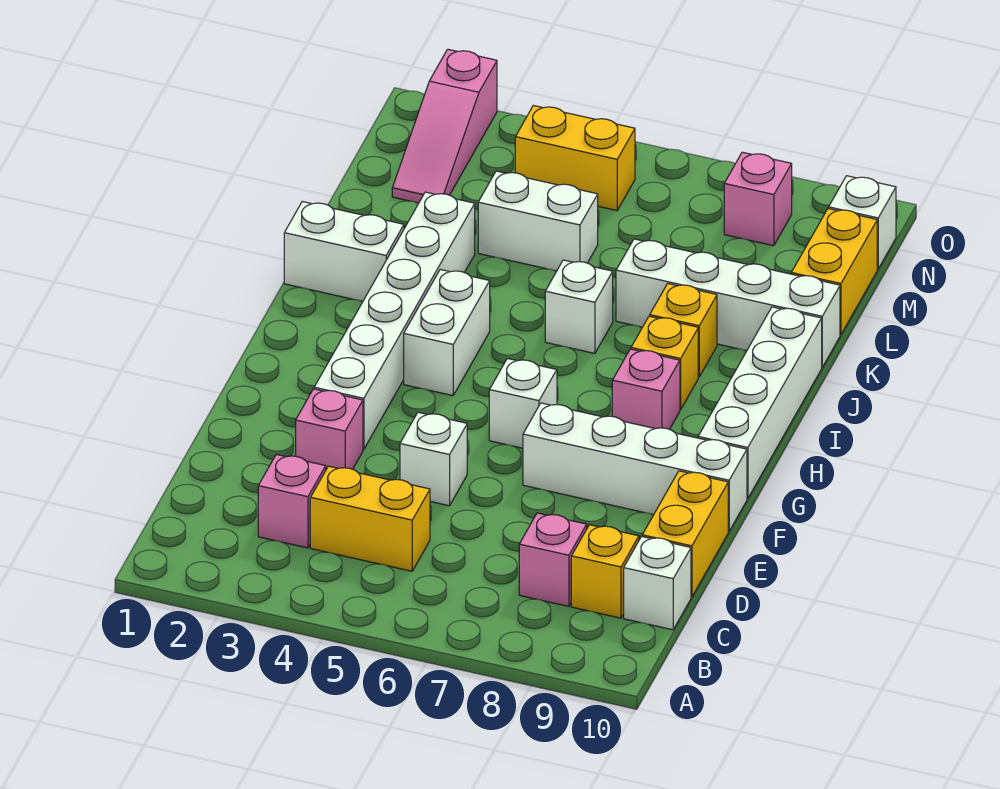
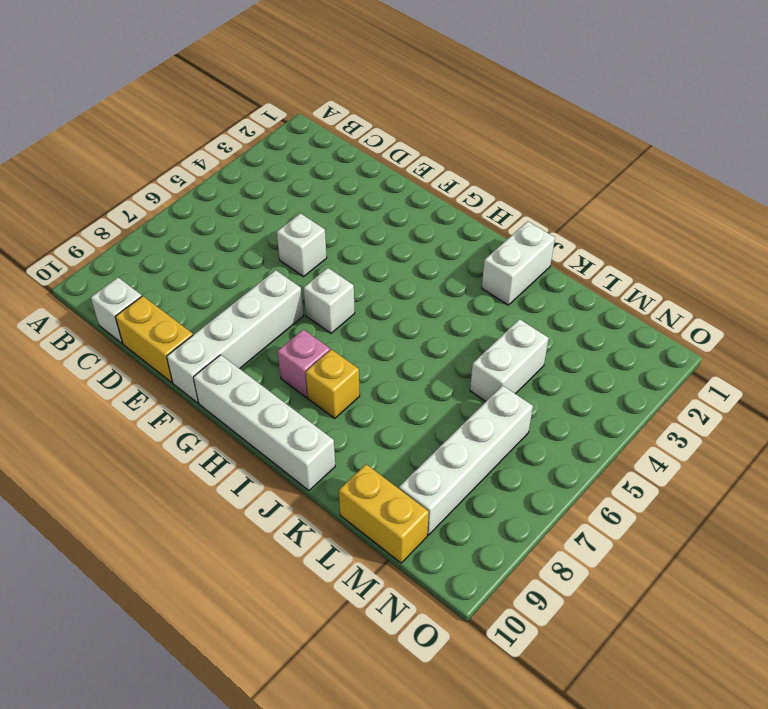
white 1x4 brick [399,385,533,535] -> white 1x4 brick moved to [616,239,840,367]
none -> pink 1x1 brick [258,455,326,548]
none -> yellow 1x2 brick [310,466,430,571]
none -> pink 1x1 brick [519,513,587,606]

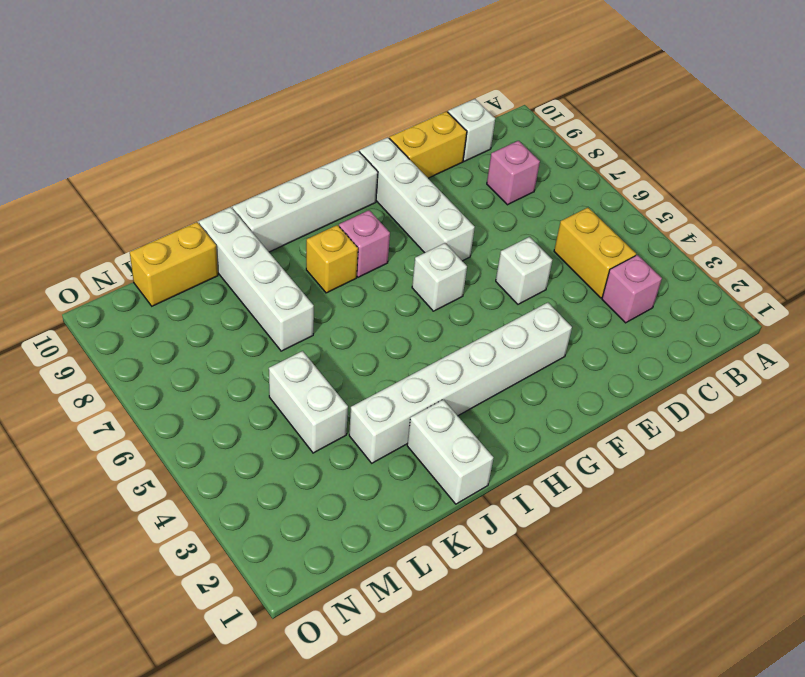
none -> yellow 1x1 brick [571,525,639,618]
none -> pink 1x1 brick [296,389,363,469]
none -> white 1x2 brick [404,269,490,396]

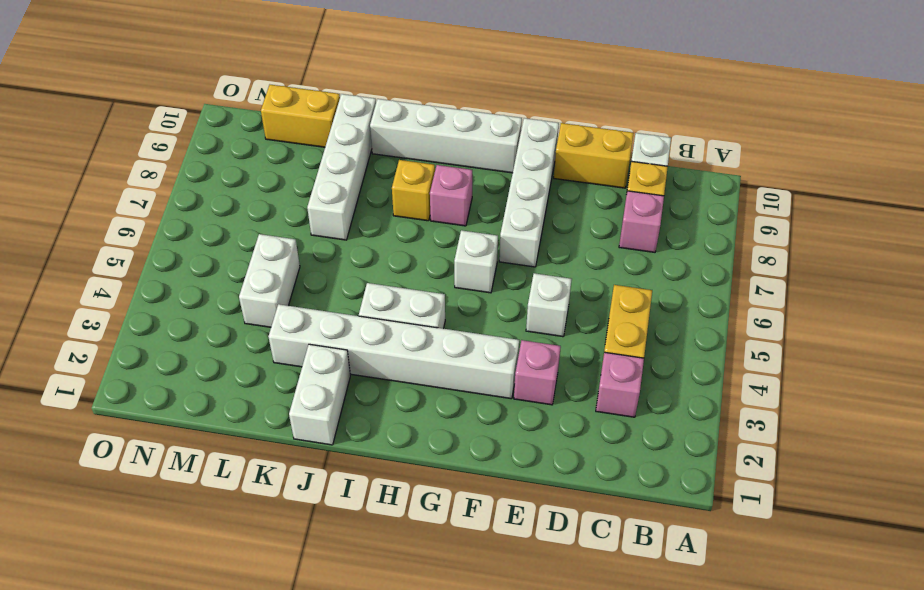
none -> white 1x1 brick [545,260,613,353]
none -> yellow 1x1 brick [650,284,717,377]
none -> pink 1x3 slope [392,49,497,203]

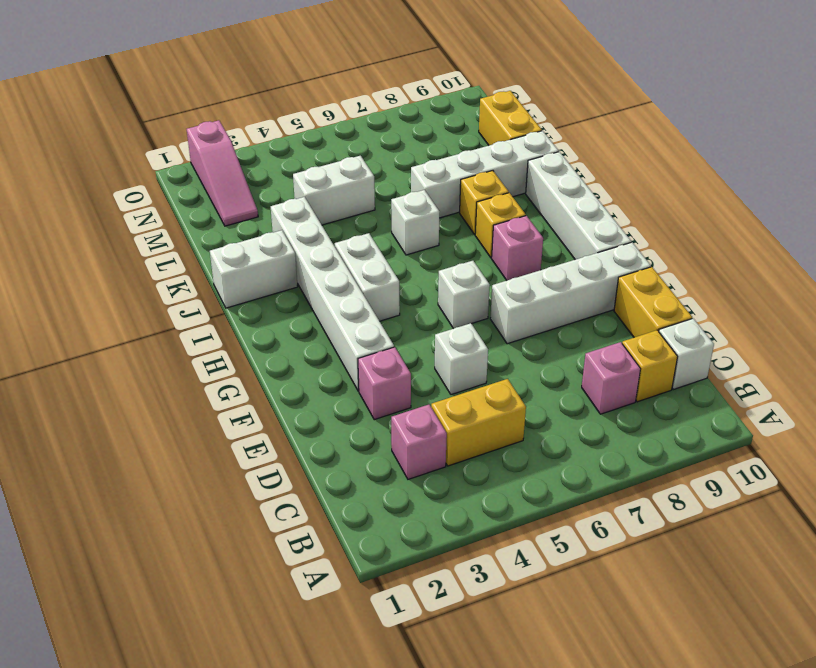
none -> yellow 1x2 brick [515,105,635,211]
none -> pink 1x1 brick [724,152,792,246]
none -> white 1x1 brick [829,176,896,269]

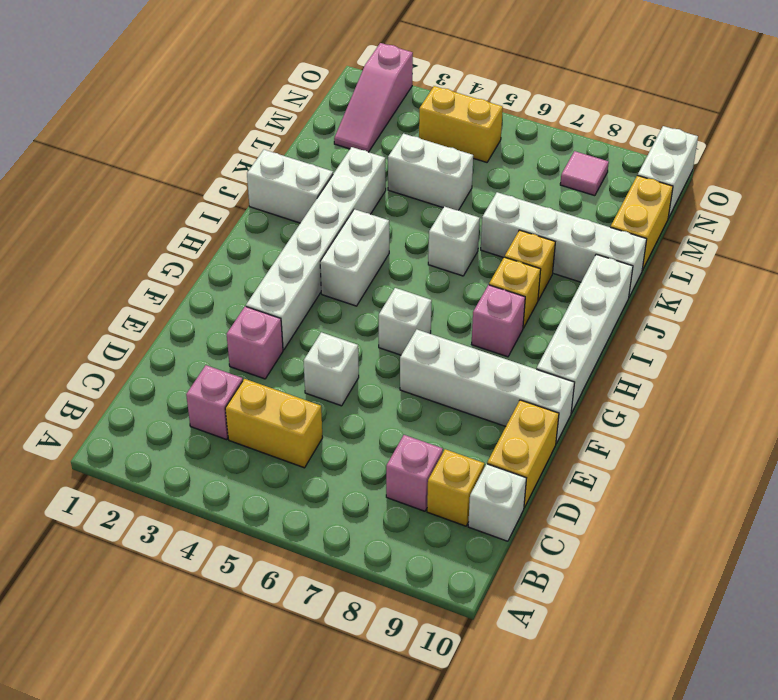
pink 1x1 tile [560,151,609,196] -> pink 1x1 brick [724,152,792,246]
white 1x2 brick [638,126,698,218] -> white 1x1 brick [829,176,896,269]

